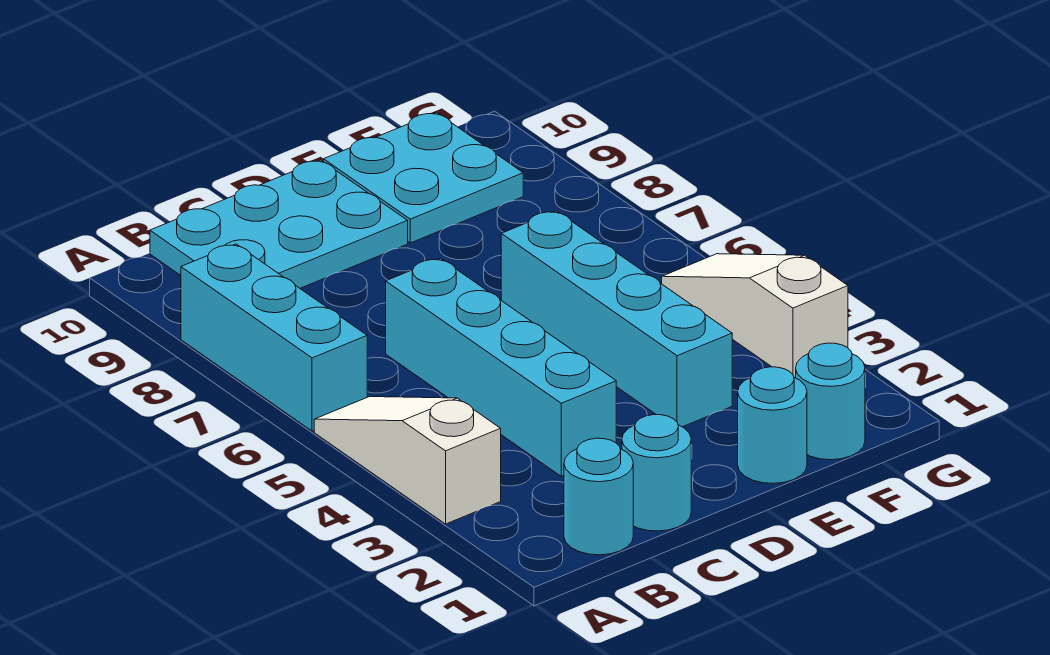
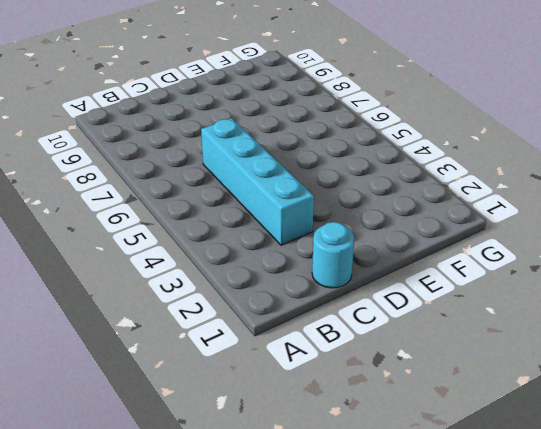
none -> white 1x3 slope [314,397,501,524]
none -> cyan 1x3 brick [181,244,367,431]

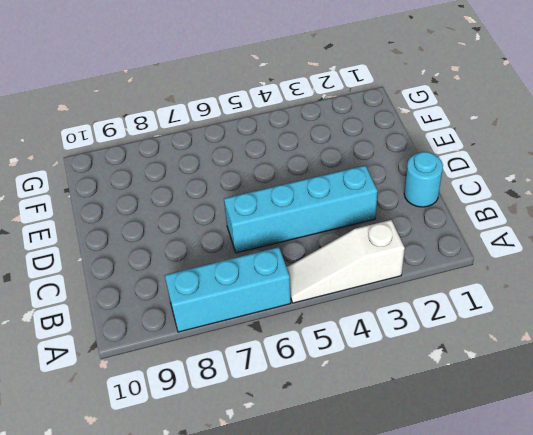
none -> cyan 1x1 round brick [564,438,633,555]
none -> cyan 2x3 plate [150,160,408,288]

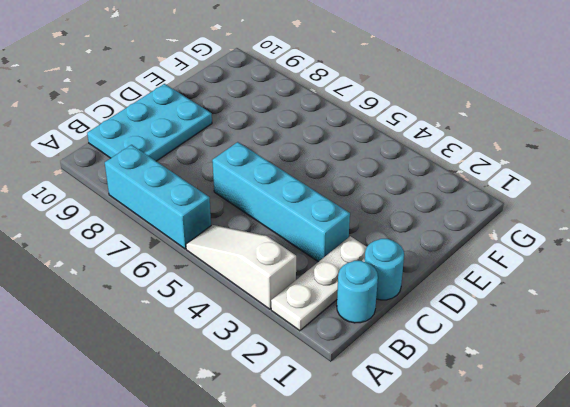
white 1x3 plate [271,236,367,331] -> none
none -> cyan 1x1 round brick [738,367,807,484]
none -> cyan 1x4 brick [501,211,732,427]

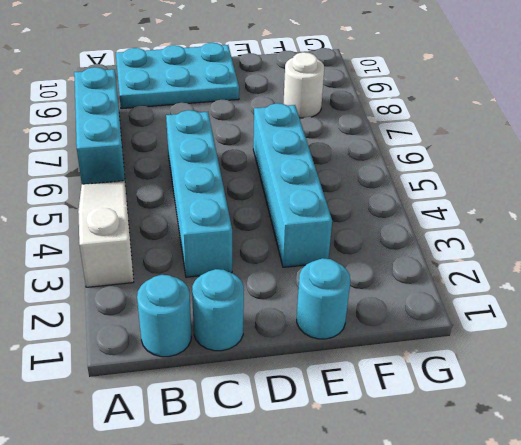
white 1x1 round brick [283,52,324,118] -> none
none -> cyan 2x2 plate [324,112,523,243]
none -> cyan 1x1 round brick [796,343,865,460]

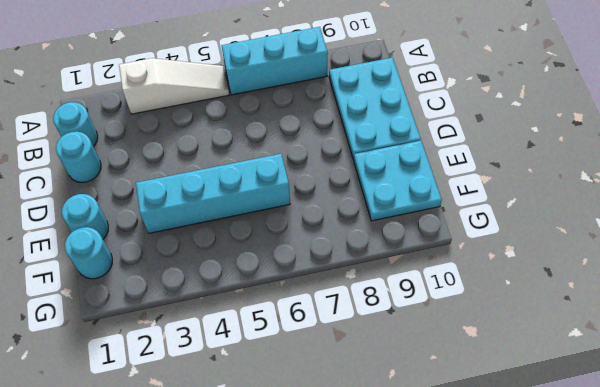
none -> cyan 1x4 brick [386,258,616,476]
none -> white 1x3 slope [662,254,848,378]

